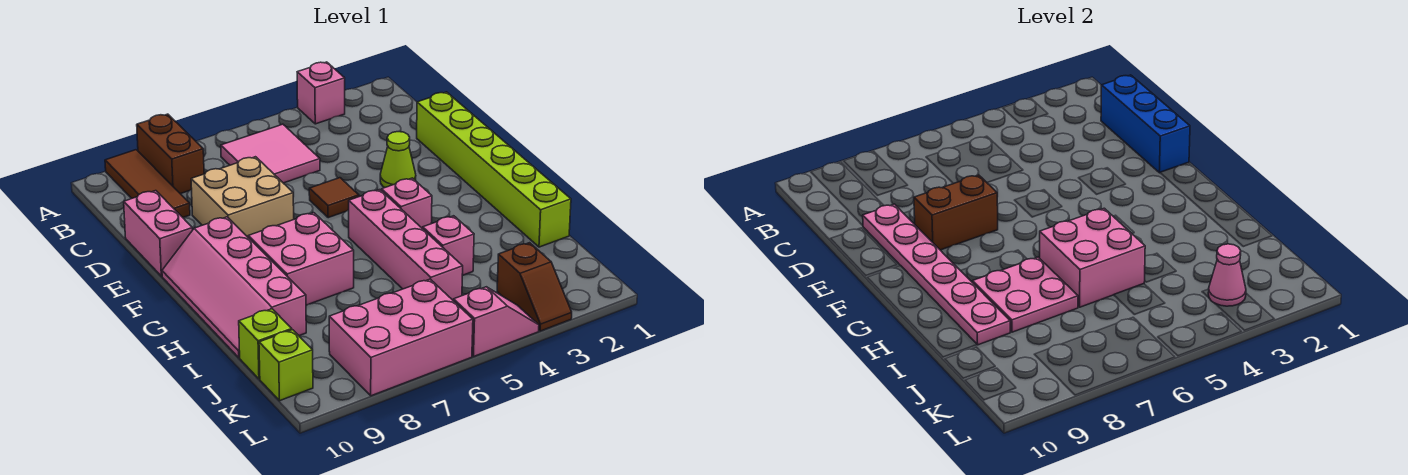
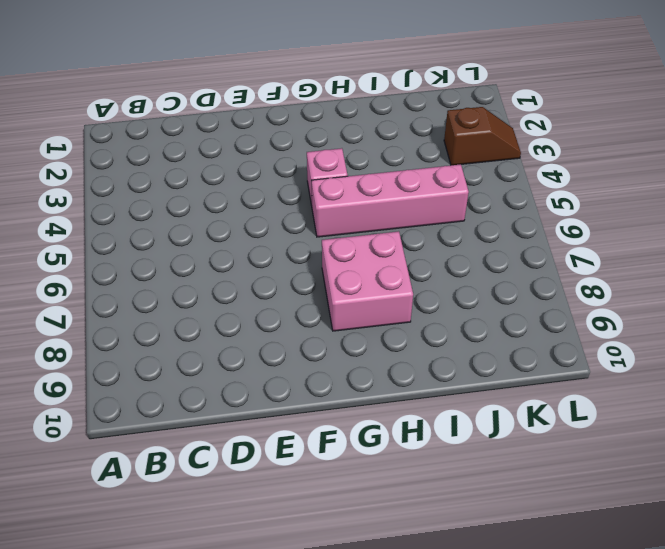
none -> pink 1x1 brick [297,62,345,124]
none -> brown 1x2 brick [137,114,204,194]
none -> brown 1x3 tile [105,150,190,218]

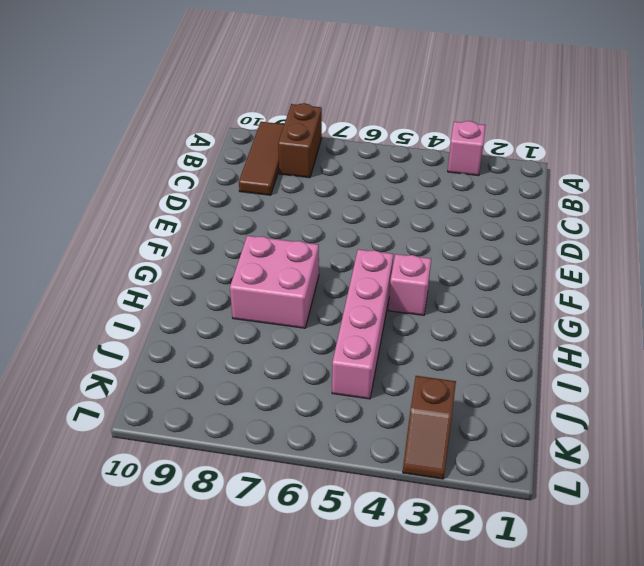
none -> pink 2x2 tile [221,124,320,183]
none -> lime 1x6 brick [417,92,571,247]
none -> tan 2x2 brick [191,157,294,237]

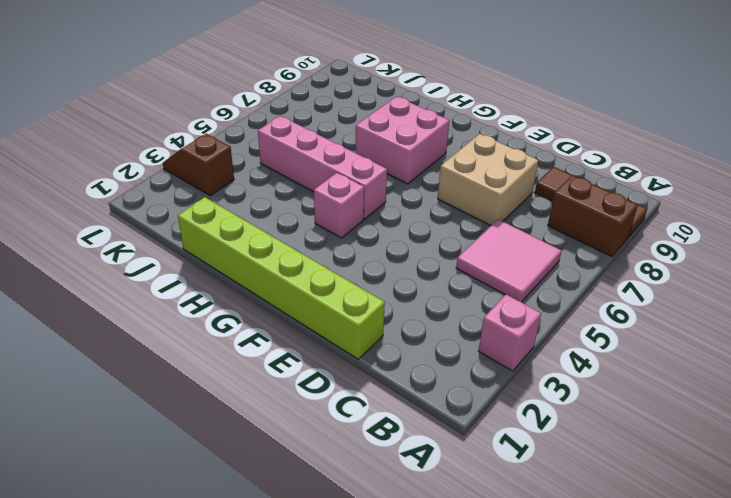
none -> pink 1x2 brick [124,191,193,276]
none -> lime 1x1 cone [380,132,416,188]
none -> brown 1x1 tile [309,178,359,218]

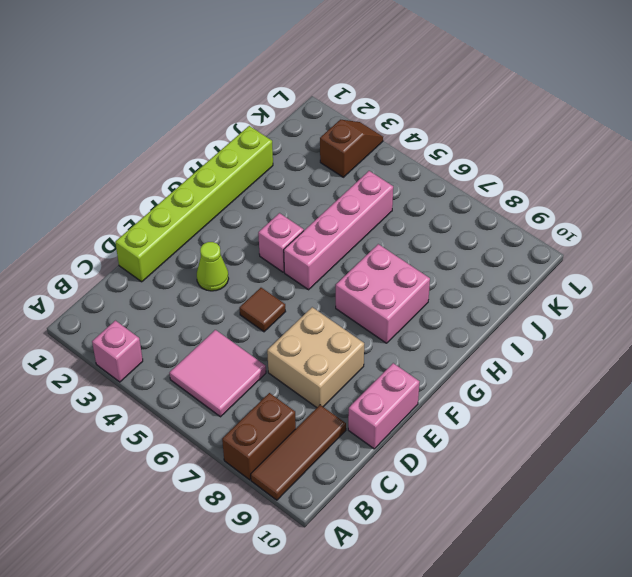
none -> pink 2x4 slope [162,217,306,358]
none -> pink 1x1 brick [423,216,474,275]
none -> lime 1x1 brick [239,309,292,379]

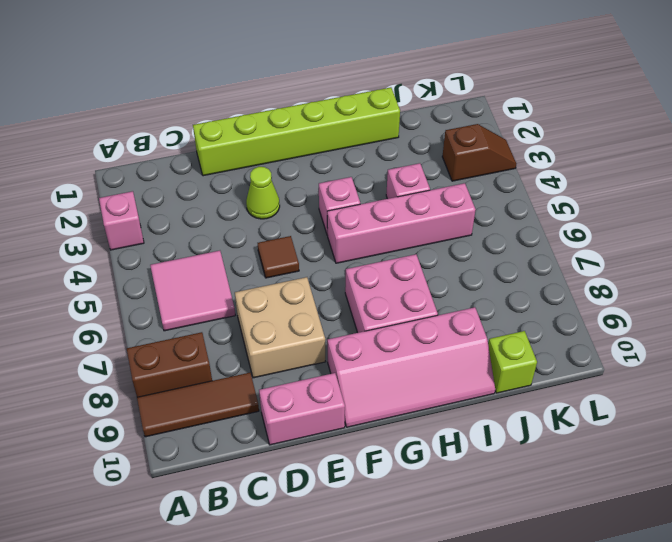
none -> pink 2x3 brick [329,279,473,396]
none -> lime 1x1 brick [259,330,313,401]
none -> pink 1x2 slope [454,287,539,356]

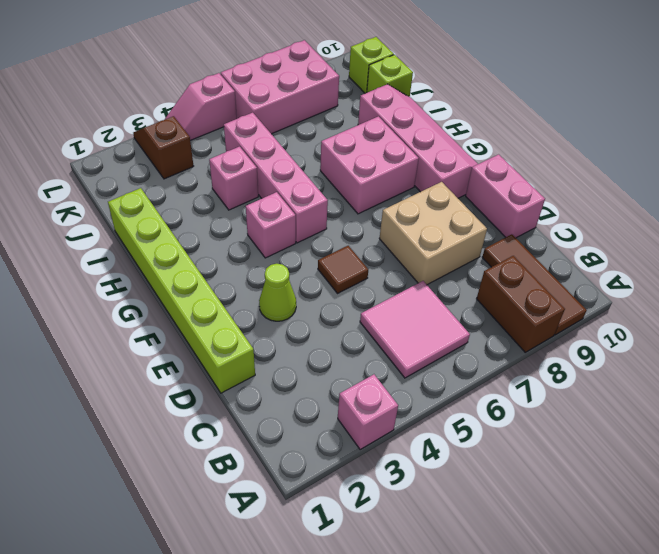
none -> blue 1x3 brick [1101,75,1190,173]
none -> pink 1x6 plate [863,204,1010,345]
none -> brown 1x2 brick [914,175,998,250]

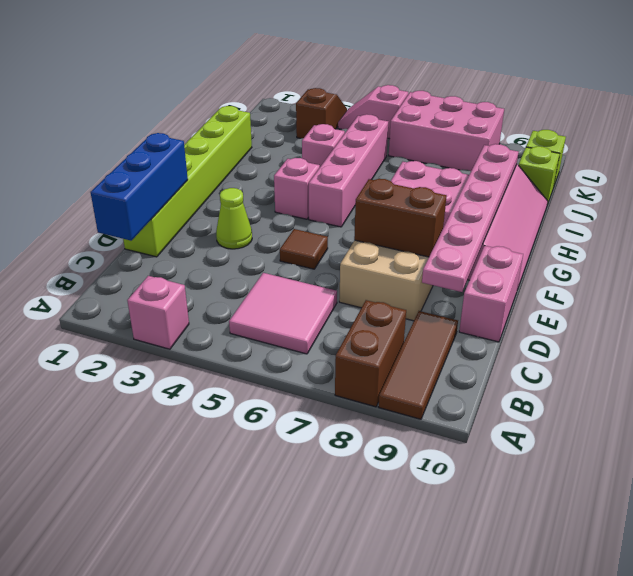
none -> pink 2x2 brick [1040,208,1145,307]
none -> pink 2x2 plate [972,257,1078,332]
none -> pink 1x1 cone [1208,244,1246,306]

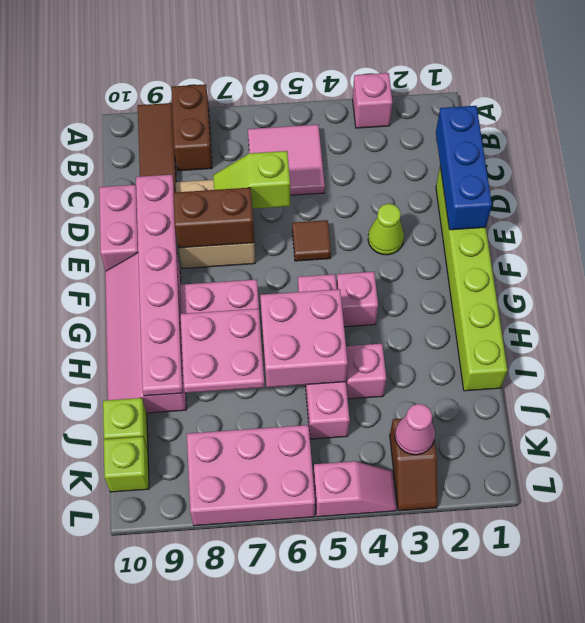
lime 1x2 slope [213,151,290,209] -> none

